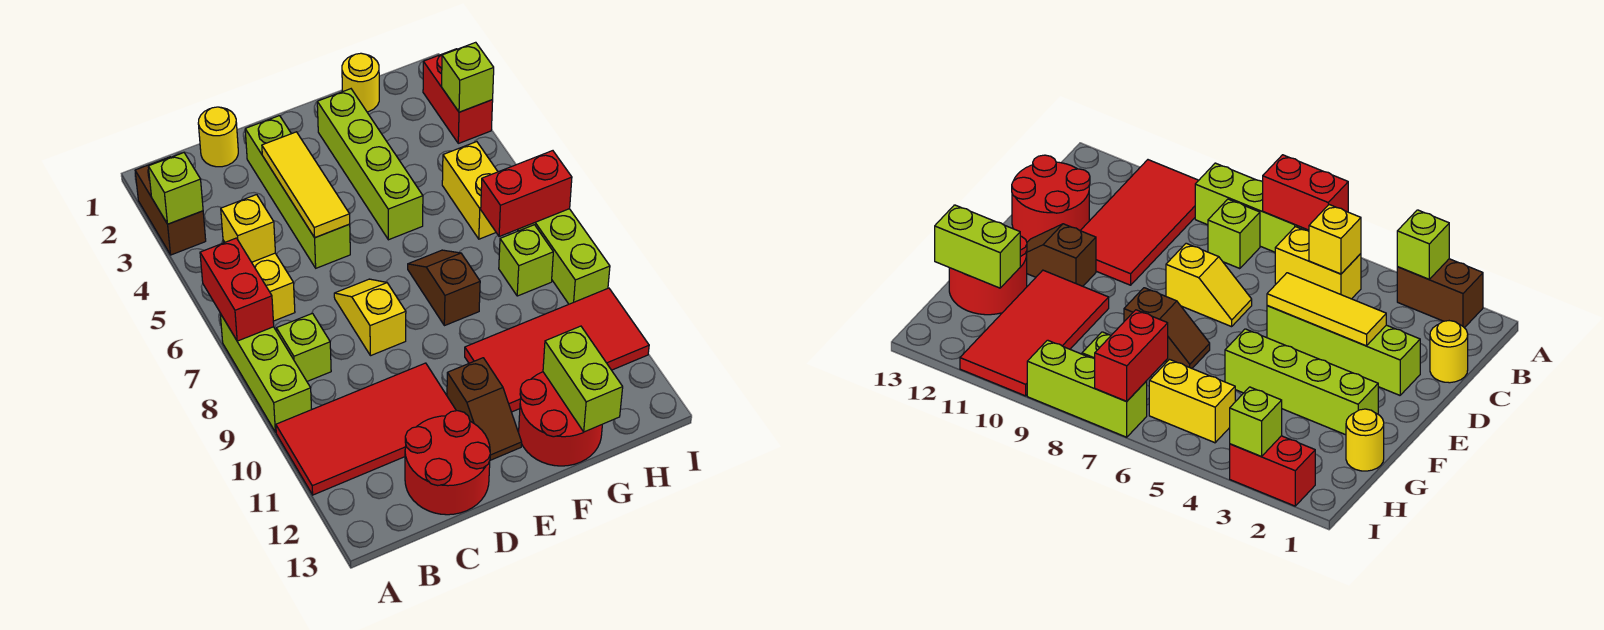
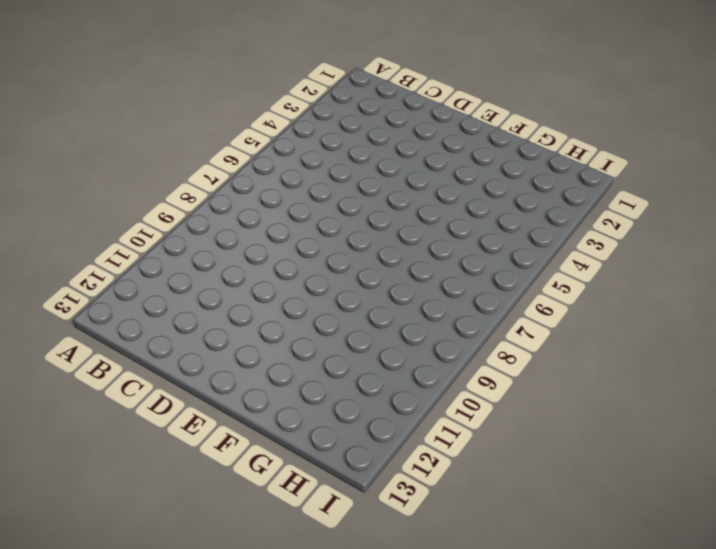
none -> brown 1x2 brick [135,157,206,255]
none -> lime 1x3 brick [220,314,312,432]
none -> red 2x4 tile [276,363,456,495]

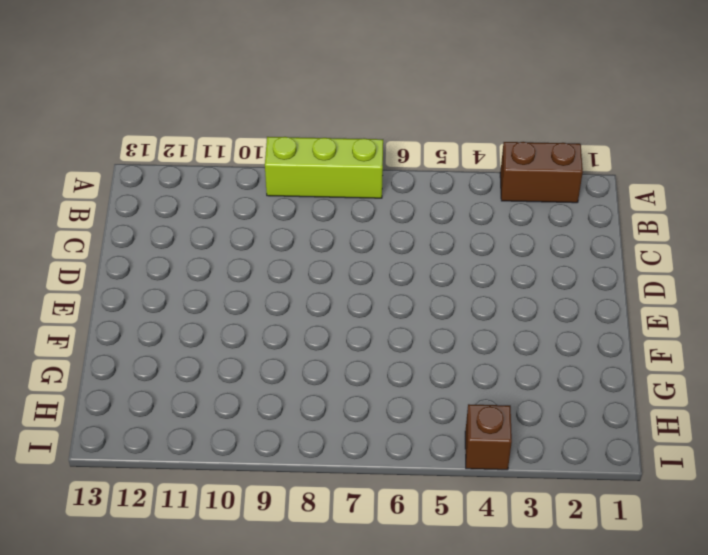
brown 1x1 brick [465,404,512,470] -> none
none -> red 2x4 tile [276,363,456,495]
none -> yellow 1x2 brick [223,241,295,321]
none -> lime 1x1 brick [276,313,331,381]

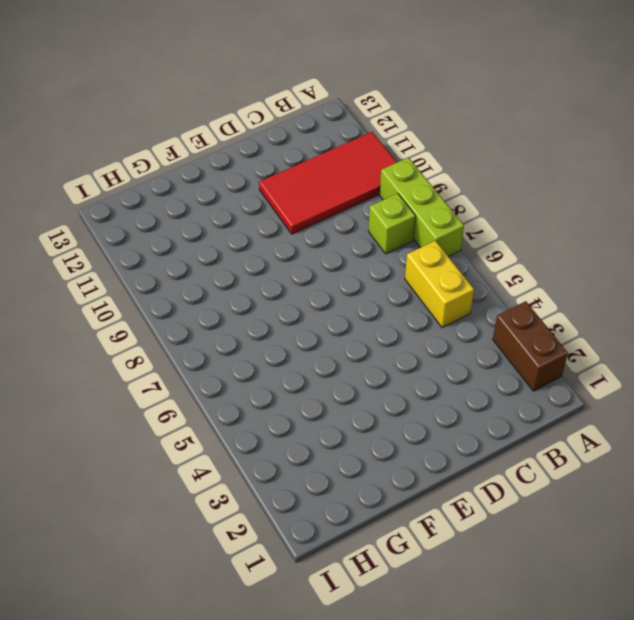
none -> yellow 1x1 round brick [198,107,238,167]
none -> red 2x2 round brick [405,411,490,515]
none -> lime 1x4 brick [245,116,350,268]

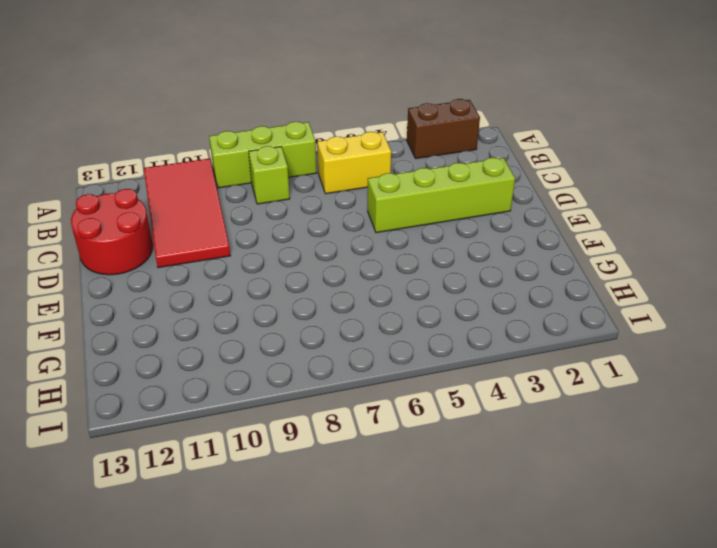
none -> yellow 1x1 round brick [198,107,238,167]
none -> yellow 1x2 slope [334,279,406,356]
none -> brown 1x2 slope [447,358,522,460]

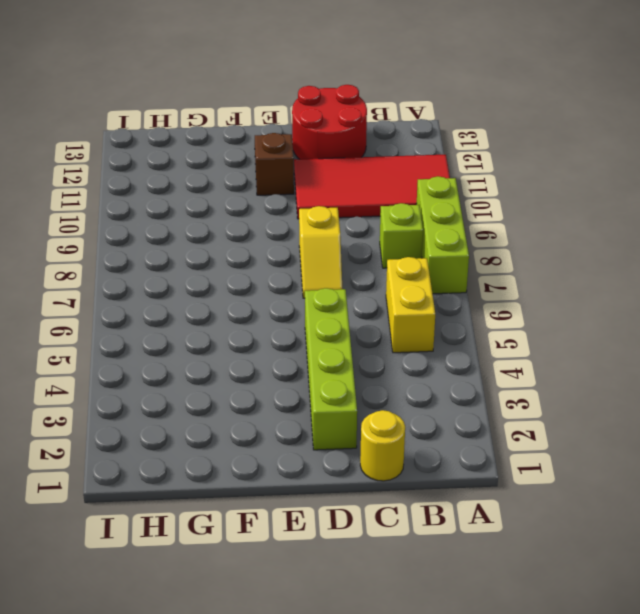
none -> brown 1x2 brick [135,157,206,255]
none -> lime 1x4 brick [317,89,423,240]
none -> brown 1x2 slope [408,250,480,326]

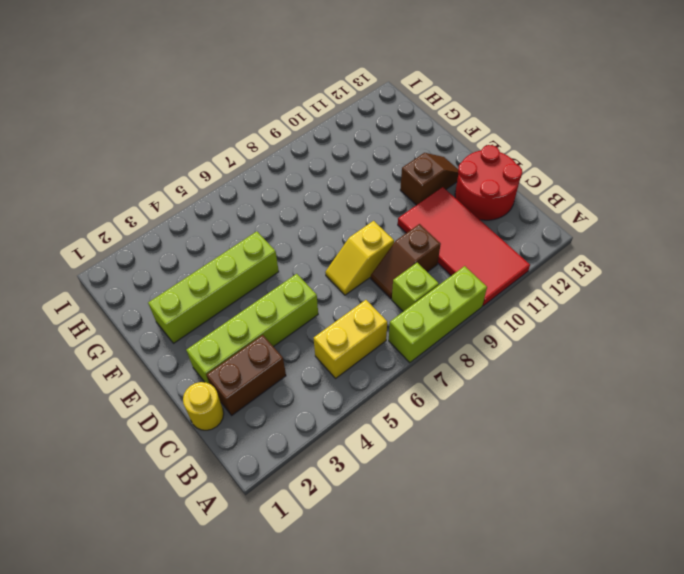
brown 1x2 brick [207,335,286,415] -> brown 1x2 brick moved to [135,157,206,255]
brown 1x2 slope [371,224,441,299] -> brown 1x2 slope moved to [408,250,480,326]
none -> red 2x4 tile [465,288,649,412]
none -> red 2x2 round brick [519,372,602,466]
none -> yellow 1x1 round brick [342,53,379,112]

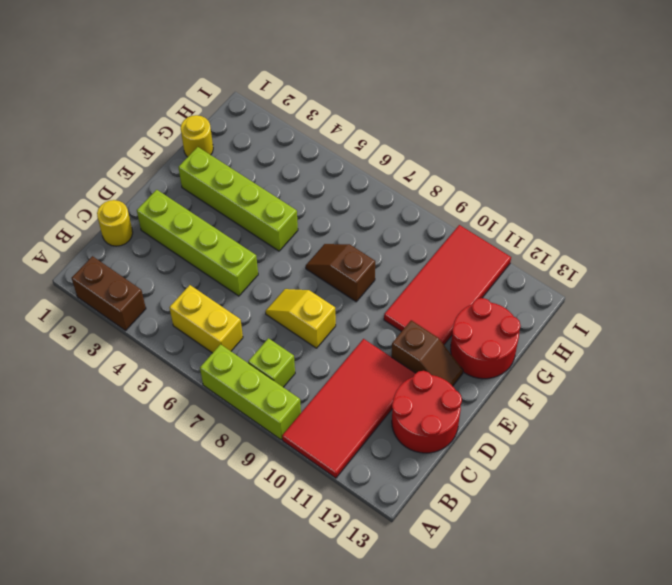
none -> yellow 1x2 brick [442,142,498,239]
none -> lime 1x1 brick [499,225,553,296]
none -> red 1x2 brick [423,49,493,143]

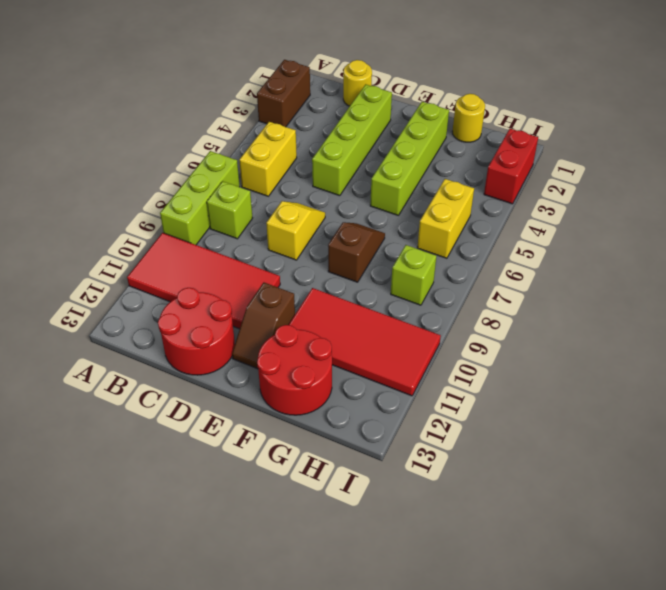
none -> lime 1x3 brick [518,209,610,304]
none -> lime 1x1 brick [148,153,203,224]
none -> red 1x2 brick [200,238,274,341]

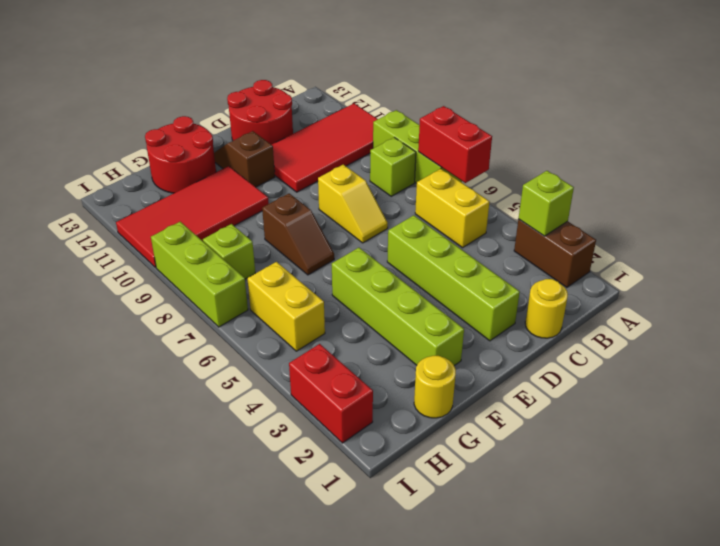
none -> yellow 1x1 brick [221,195,275,262]
none -> yellow 1x3 tile [262,132,350,238]
none -> lime 1x2 brick [543,326,623,432]

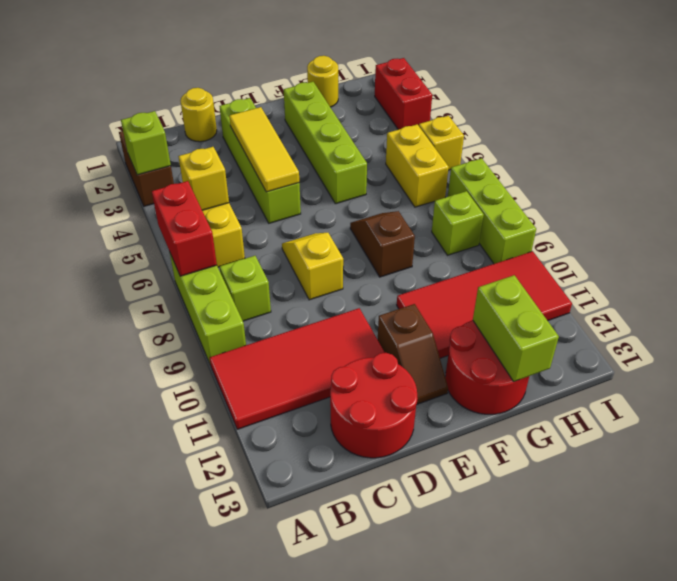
yellow 1x1 brick [419,116,464,170] -> none
none -> red 1x2 brick [481,151,572,237]
none -> lime 1x1 brick [442,42,494,112]

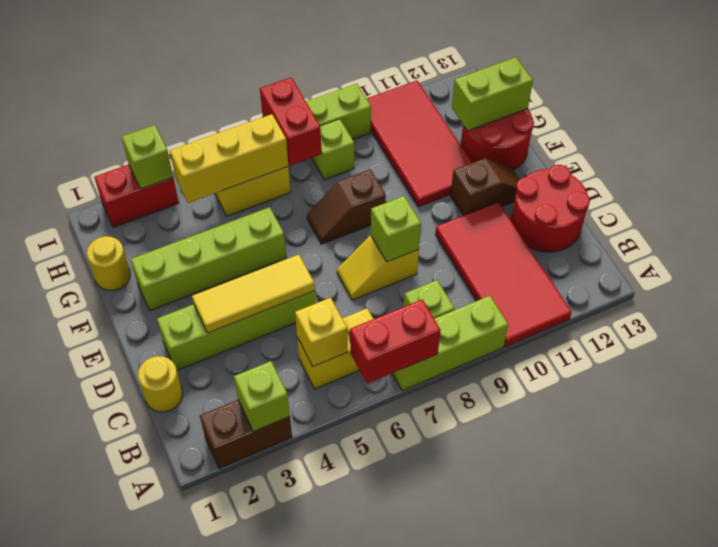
lime 1x1 brick [371,196,421,262] -> none
yellow 1x3 brick [170,114,288,203] -> none

